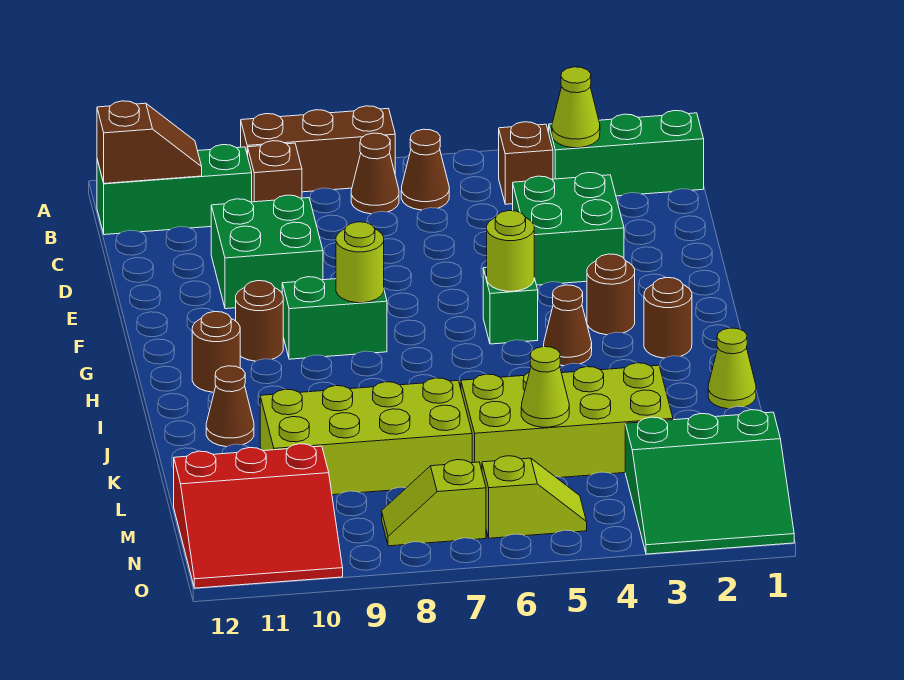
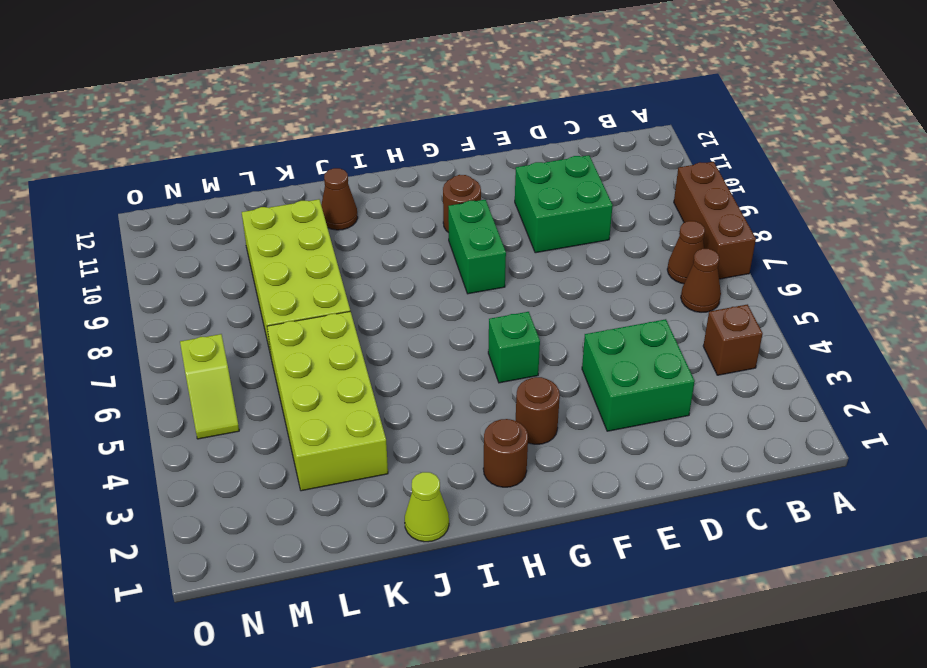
none -> green 1x3 brick [549,111,704,196]
none -> brown 1x1 brick [248,141,302,202]
none -> green 1x3 brick [97,145,252,235]

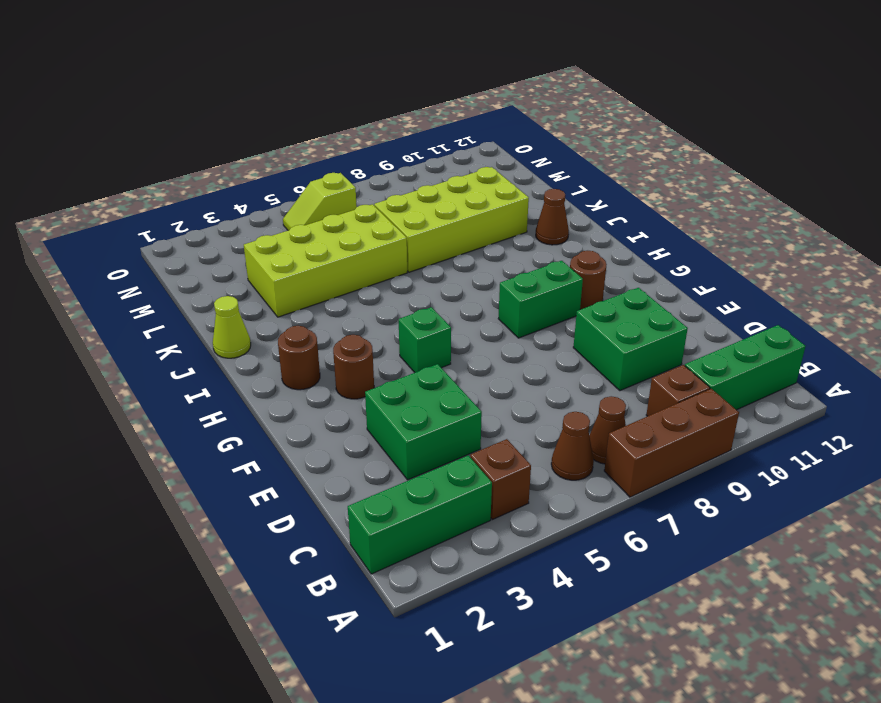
none -> brown 1x1 cone [544,285,592,366]
none -> brown 1x1 round brick [192,312,240,392]
none -> green 3x3 slope [625,410,794,554]

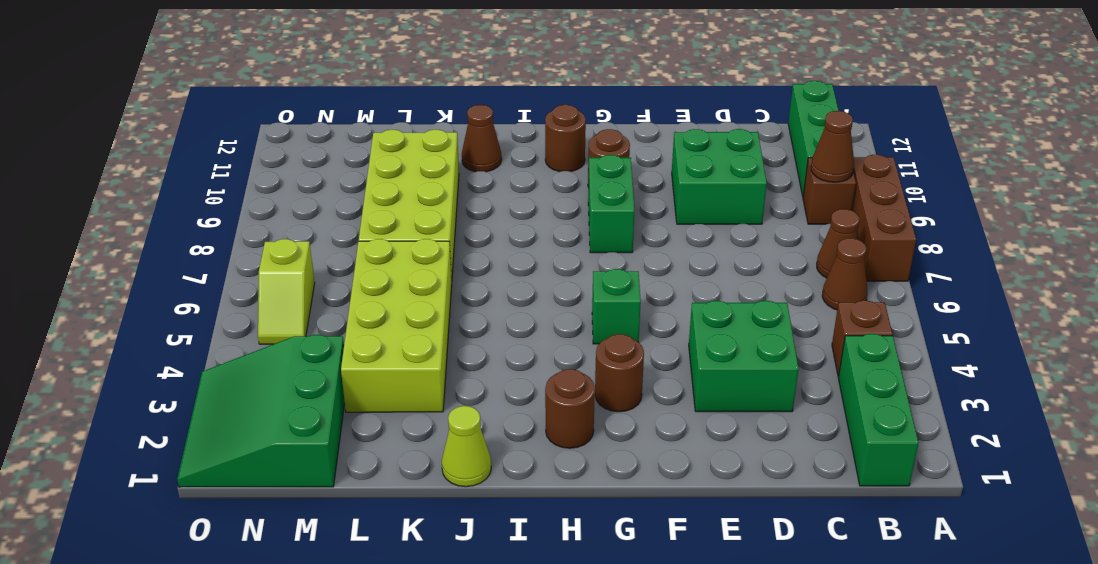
brown 1x1 cone [811,111,854,182] -> brown 1x1 cone moved to [544,285,592,366]
none -> red 3x3 slope [174,444,343,588]
none -> lime 1x2 slope [382,460,486,546]
none -> lime 1x1 cone [552,67,600,148]

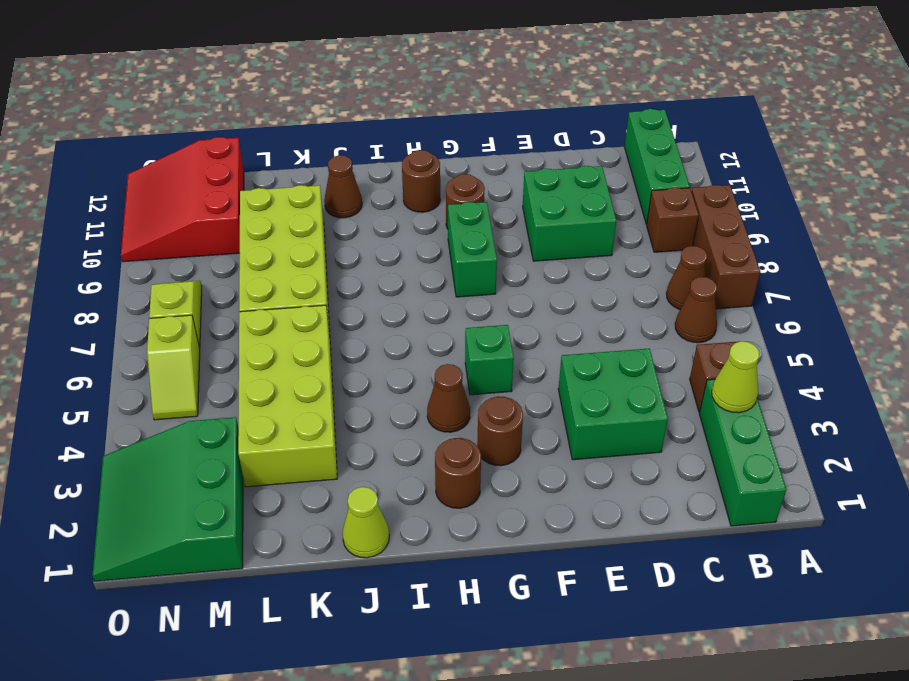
none -> brown 1x2 slope [97,101,202,183]
none -> lime 1x1 round brick [487,211,534,291]
none -> lime 1x1 round brick [336,222,384,303]

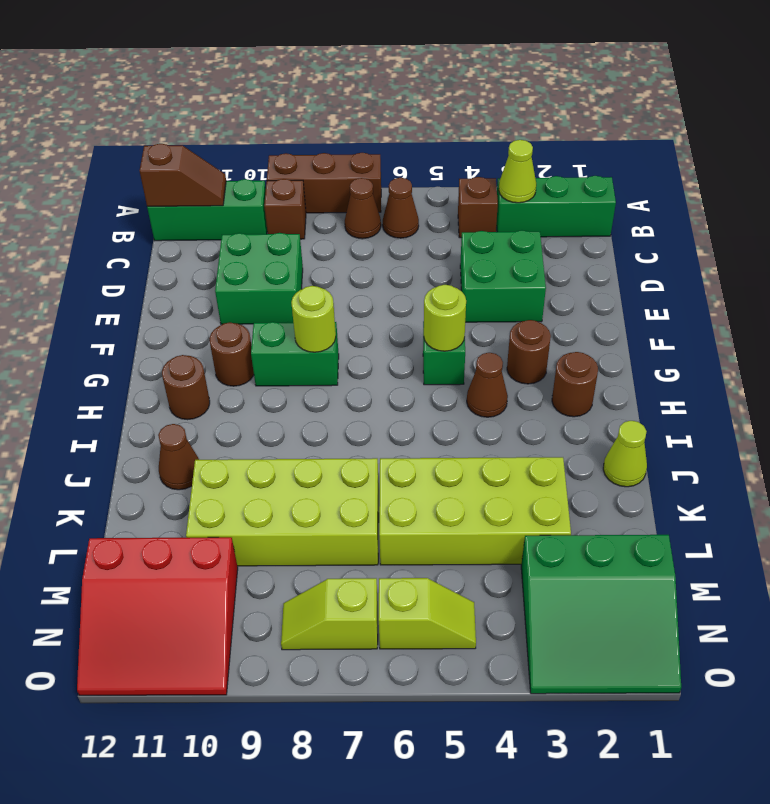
none -> lime 1x1 cone [521,347,569,427]

